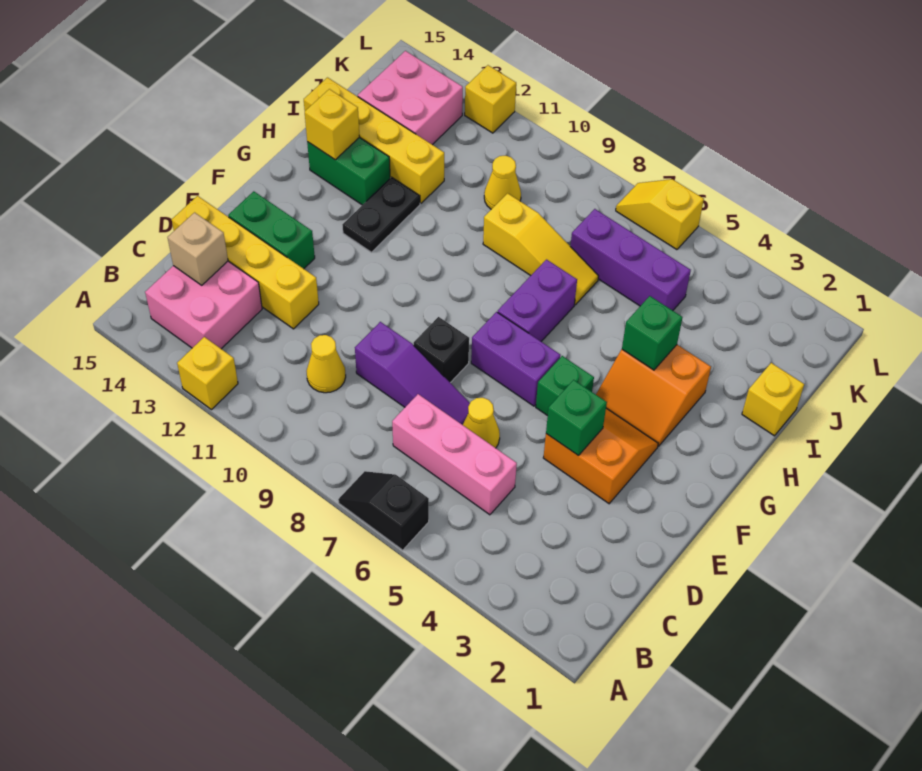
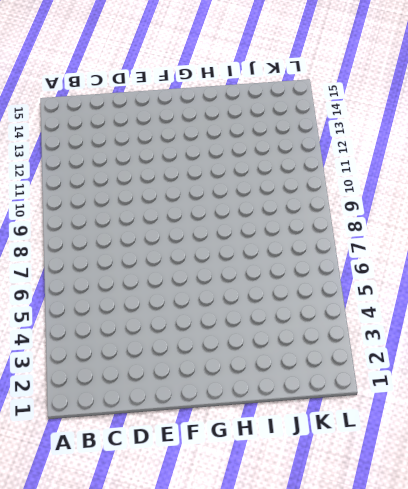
none -> black 1x2 slope [338,471,429,550]
none -> yellow 1x1 brick [177,337,238,410]
none -> pink 2x2 brick [145,261,262,349]

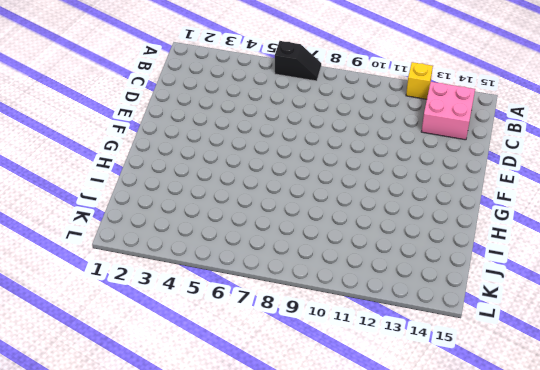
none -> pink 1x3 brick [392,394,517,515]
none -> yellow 1x1 cone [307,335,346,393]
none -> yellow 1x1 cone [463,398,500,448]

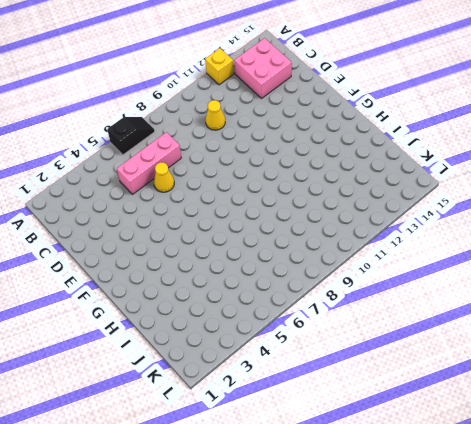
none -> purple 1x3 slope [355,322,470,425]
none -> yellow 1x4 brick [172,196,319,329]
none -> orange 2x2 slope [543,408,658,504]

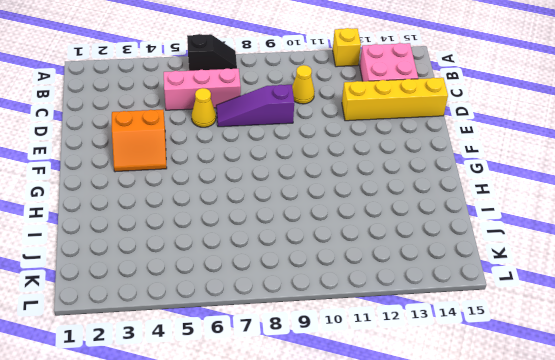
none -> black 1x1 brick [414,317,469,383]
none -> green 1x2 brick [228,191,315,269]
none -> green 1x1 brick [536,356,594,416]

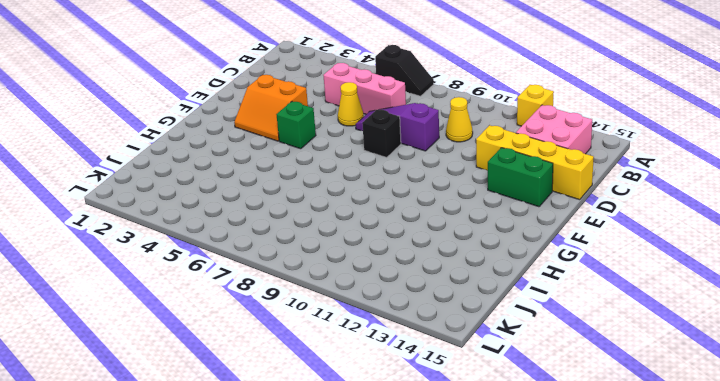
none -> purple 1x2 brick [471,312,560,406]
none -> orange 2x2 slope [596,345,711,446]
none -> purple 1x2 brick [498,260,577,341]

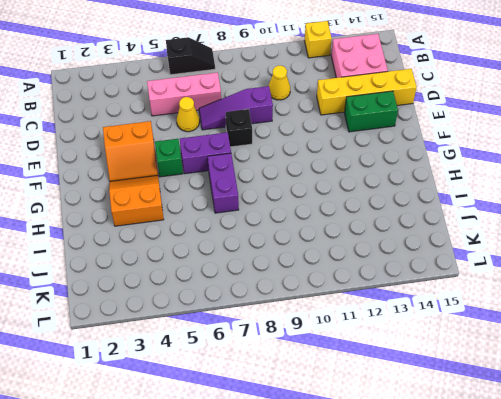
none -> black 1x2 plate [343,177,420,252]
none -> green 1x2 brick [307,137,390,205]
none -> yellow 1x1 brick [742,363,804,436]

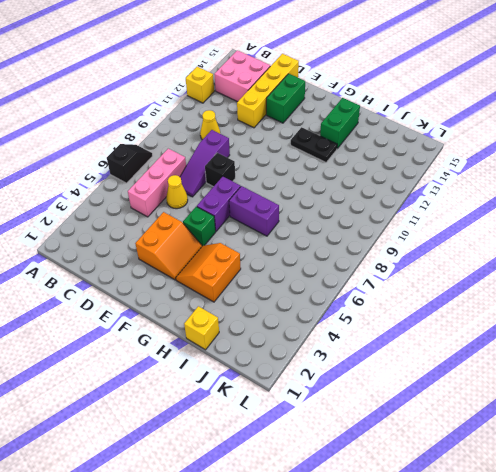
none -> yellow 1x3 slope [483,193,599,305]
none -> yellow 1x4 brick [304,78,444,203]
none -> purple 1x3 brick [570,209,691,310]

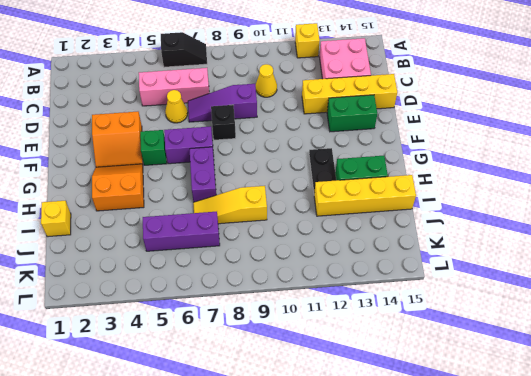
none -> yellow 1x1 cone [484,156,521,209]
none -> pink 2x2 brick [358,51,463,145]
none -> yellow 1x2 slope [616,179,704,250]

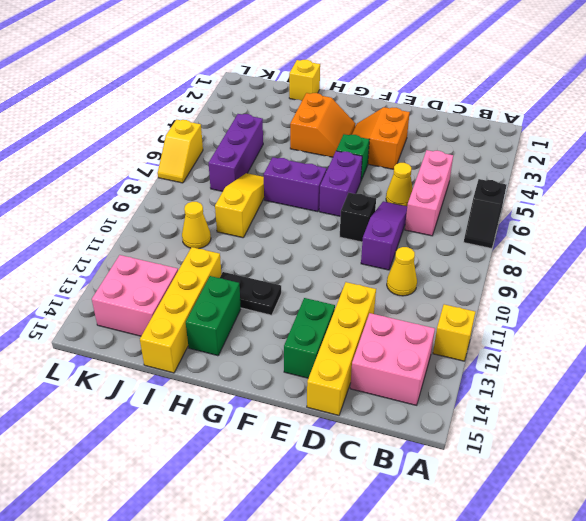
none -> yellow 1x1 brick [465,65,516,133]
none -> tan 1x1 brick [168,213,228,285]
none -> green 1x1 brick [546,380,607,455]

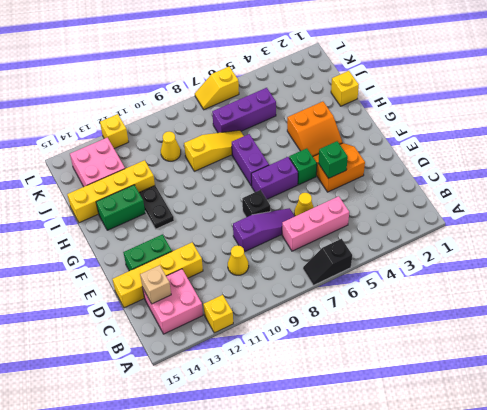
none -> green 1x1 brick [622,296,682,370]
none -> yellow 1x1 brick [305,89,360,160]

